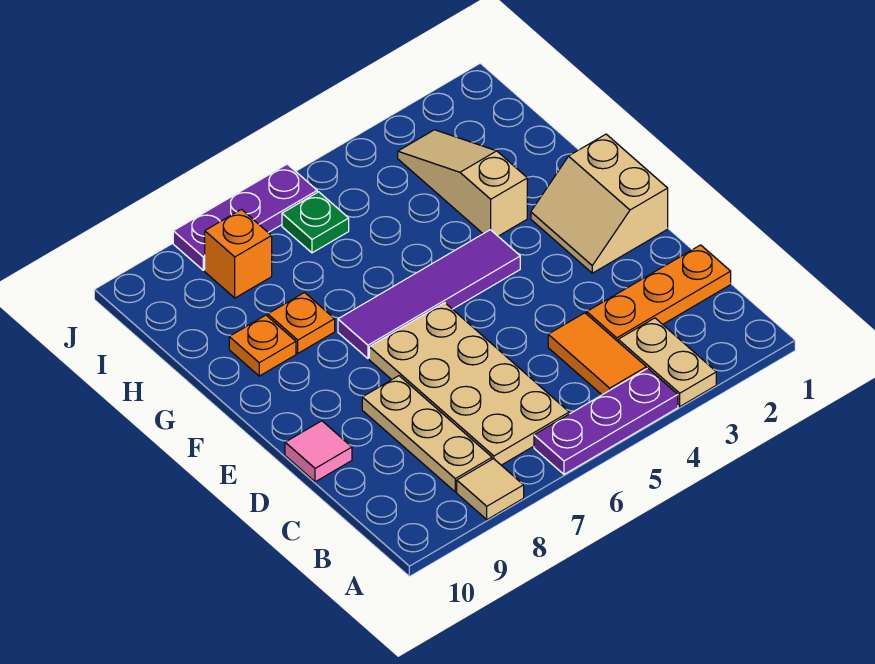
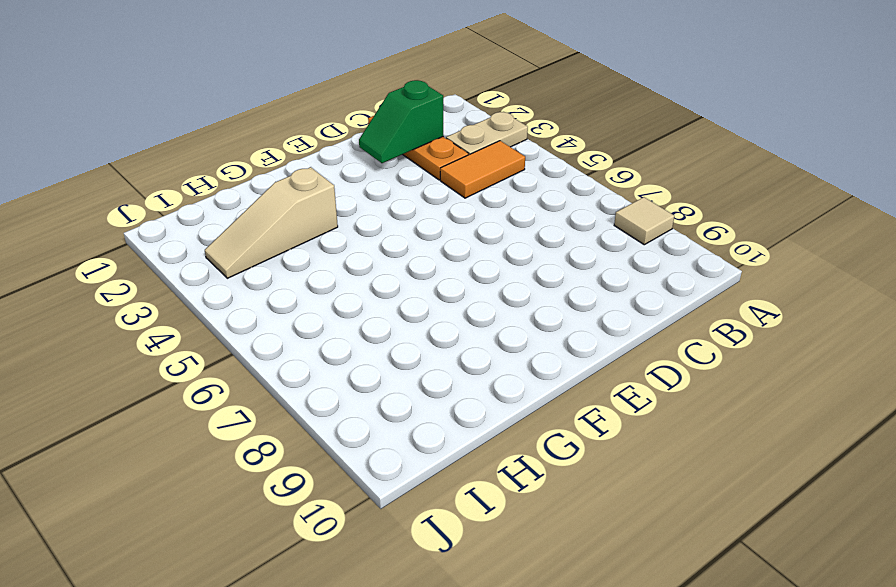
green 1x2 slope [359,80,443,163] -> none
none -> purple 1x3 plate [534,368,678,474]
none -> tan 2x4 plate [369,303,569,465]
none -> tan 1x3 plate [362,376,492,492]

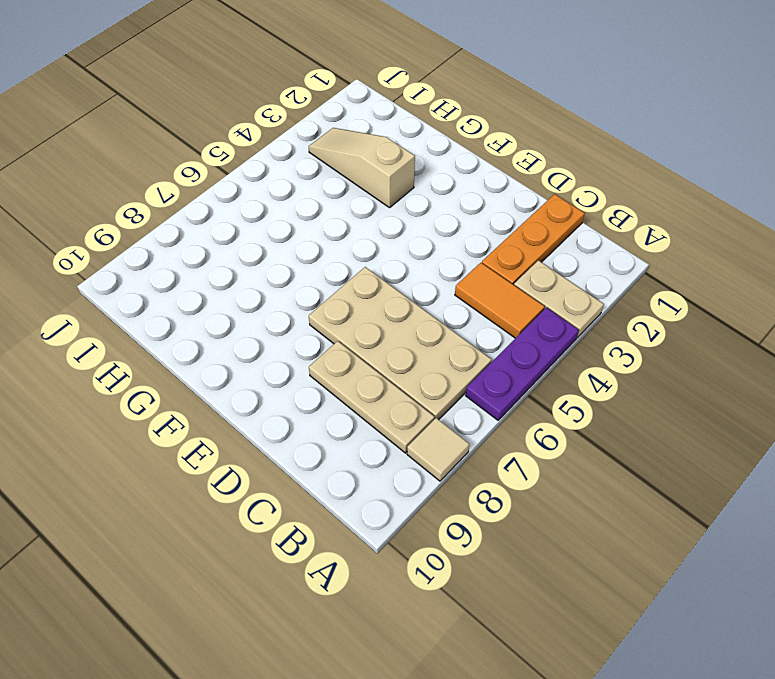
none -> pink 1x1 tile [285,421,352,482]
none -> tan 2x2 slope [531,134,668,273]
none -> purple 1x4 tile [338,230,520,358]

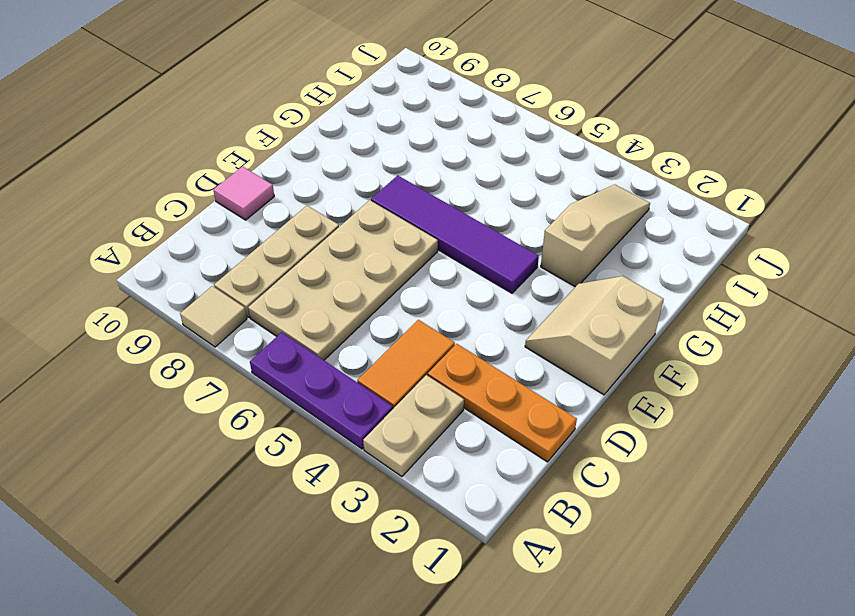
none -> orange 1x1 plate [268,293,335,353]
none -> orange 1x1 plate [229,315,296,376]
none -> green 1x1 plate [282,192,349,253]

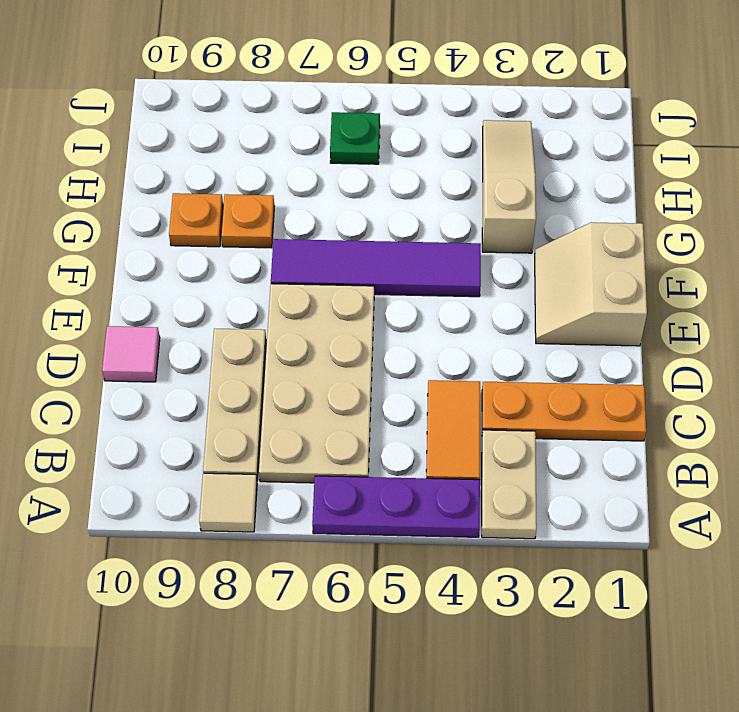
none -> orange 1x1 brick [205,209,272,298]
none -> purple 1x3 plate [173,164,317,270]

